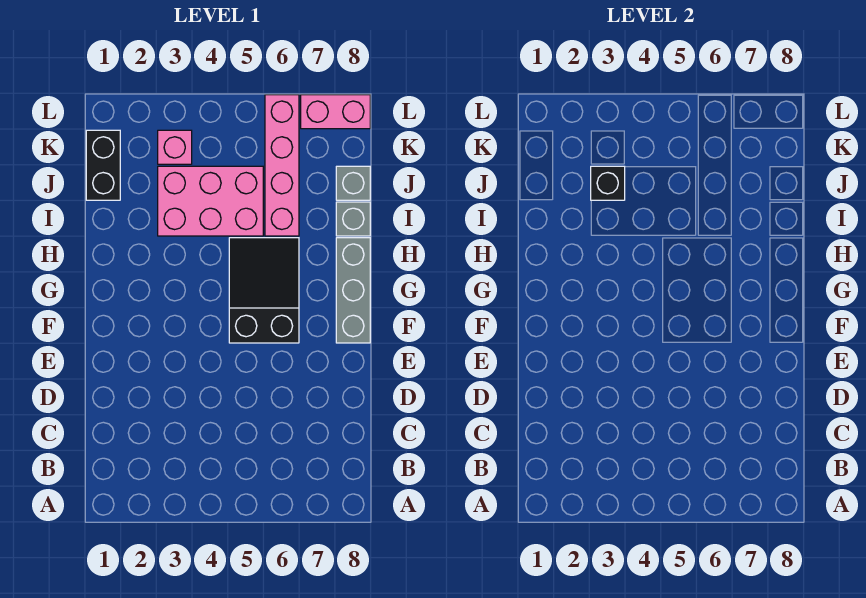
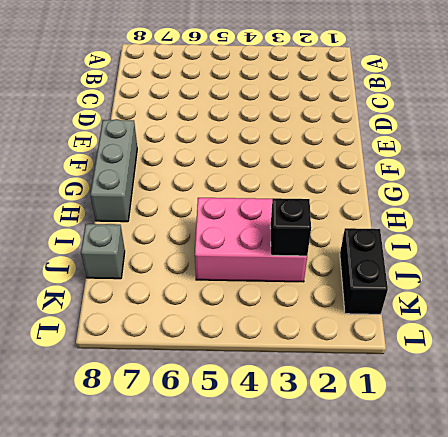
none -> black 2x3 slope [229,238,299,343]
none -> pink 1x4 brick [265,95,299,236]

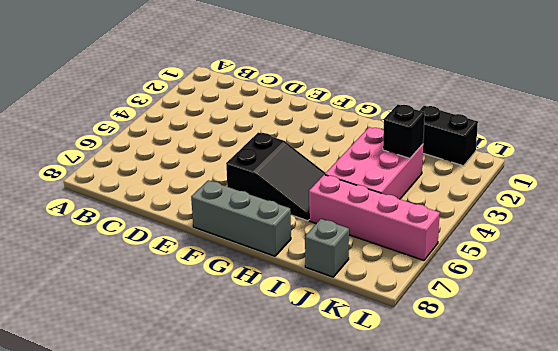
none -> grey 1x1 brick [336,202,370,236]
none -> pink 1x1 brick [158,130,192,164]

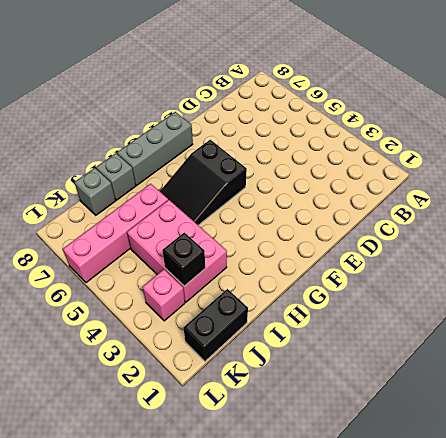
none -> pink 1x2 brick [301,95,370,129]

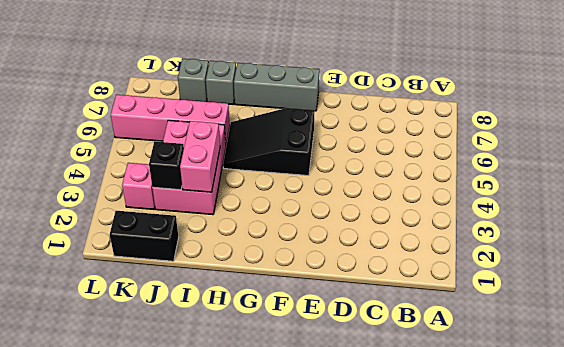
pink 1x2 brick [180,121,220,192] -> pink 1x2 brick moved to [301,95,370,129]

